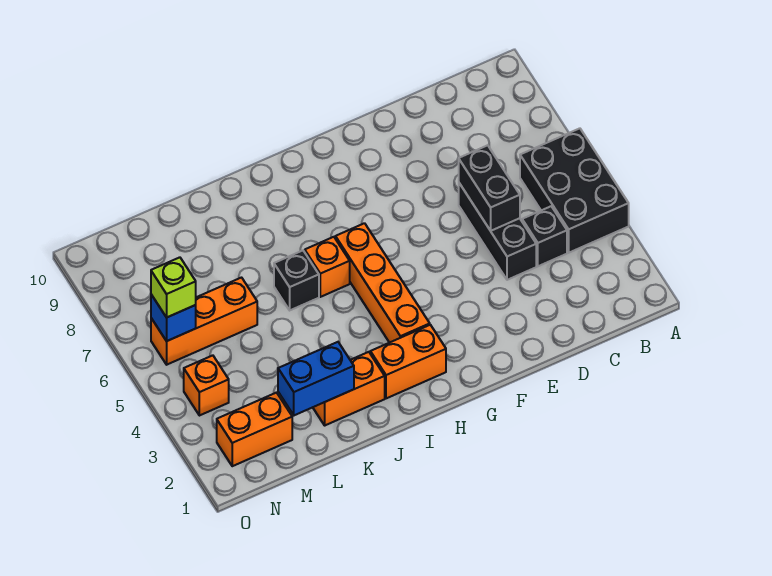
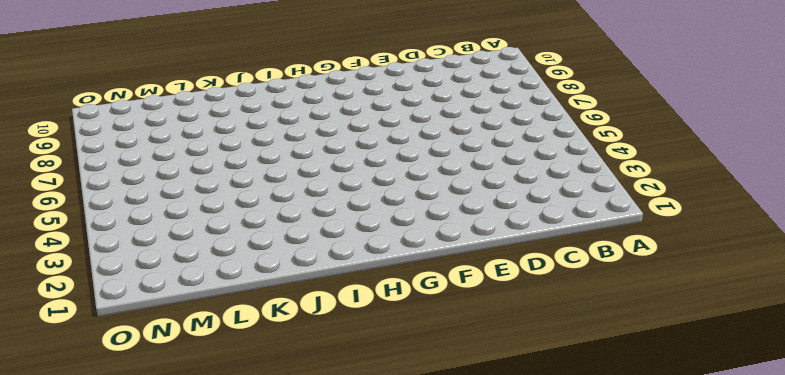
none -> black 2x3 brick [520,128,629,253]
none -> black 1x1 brick [522,206,567,266]
none -> black 1x3 brick [459,183,536,280]

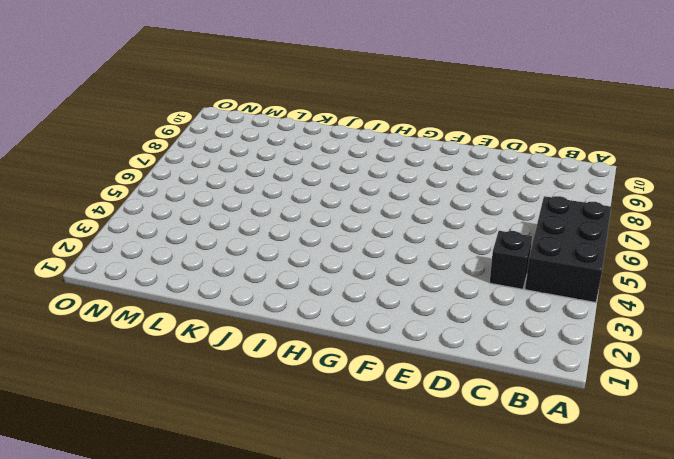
none -> black 1x3 brick [459,183,536,280]
none -> orange 1x2 brick [370,325,446,398]
none -> orange 1x4 brick [335,223,430,343]

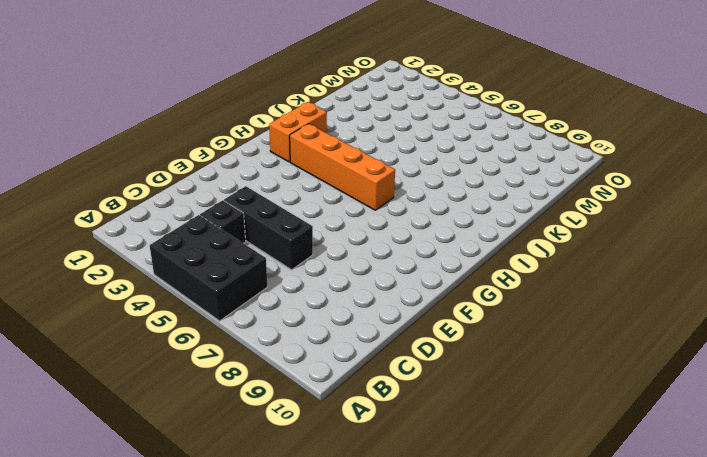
none -> orange 1x1 brick [305,237,350,297]
none -> orange 1x2 brick [313,352,385,425]
none -> black 1x1 brick [274,251,319,310]

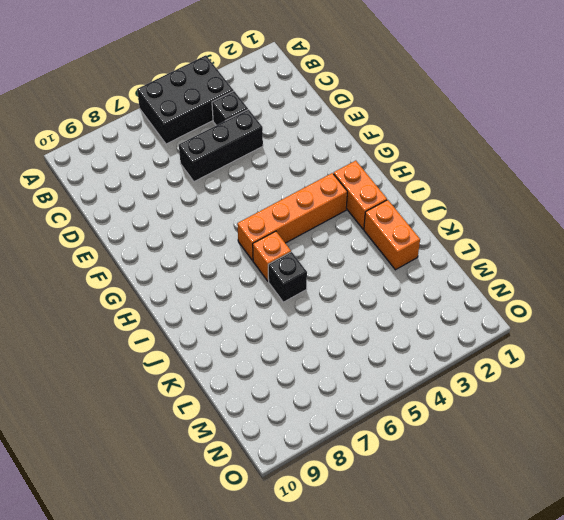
none -> orange 1x3 brick [151,278,257,365]
none -> orange 1x2 brick [217,393,292,466]
none -> orange 1x1 brick [184,355,229,416]

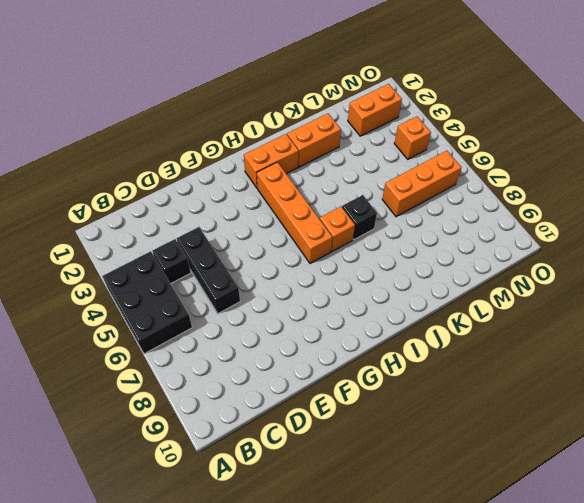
none -> black 1x2 brick [459,145,520,231]
none -> blue 1x2 brick [278,342,354,415]
none -> blue 1x1 brick [151,295,196,341]

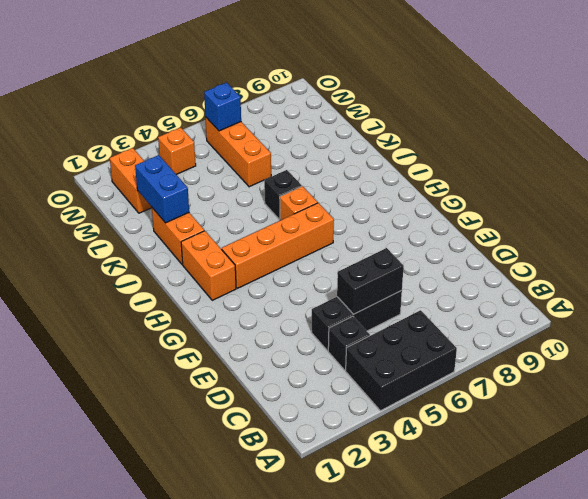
none -> lime 1x1 brick [151,257,196,317]

